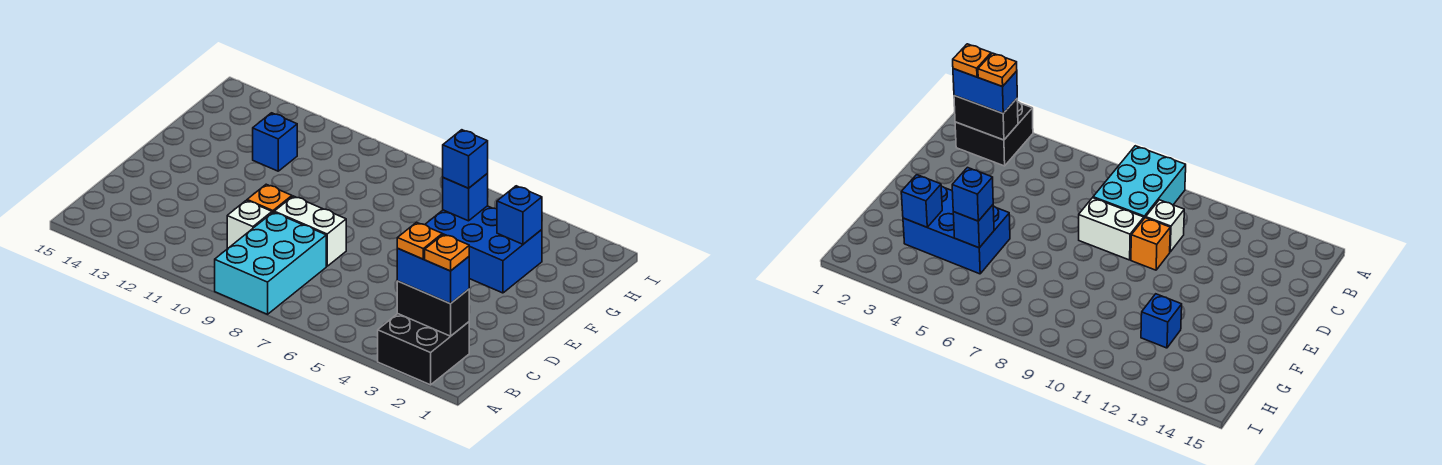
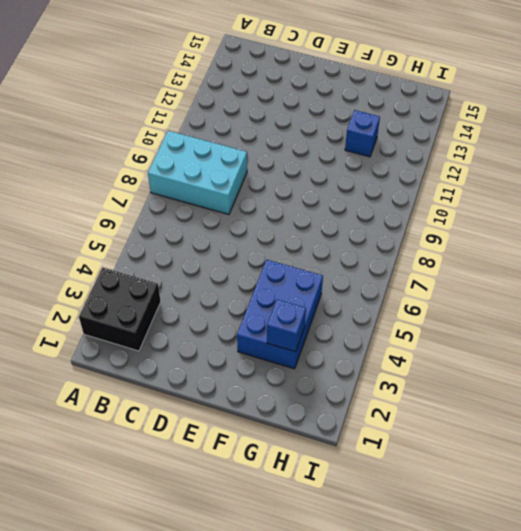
none -> white 1x1 brick [227,200,272,248]
none -> white 1x2 brick [274,196,346,266]
none -> orange 1x1 brick [247,184,292,213]

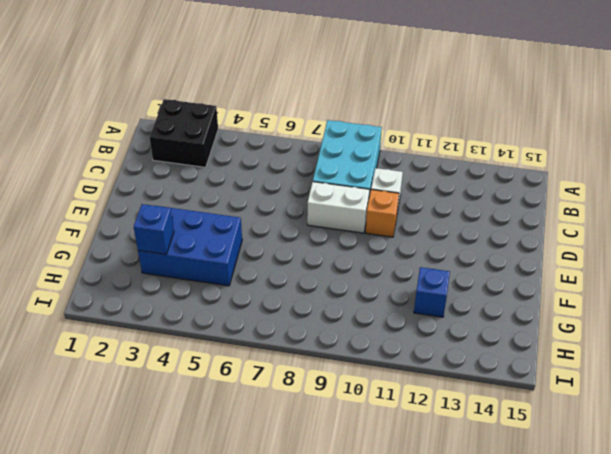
none -> black 1x2 brick [397,281,469,336]
none -> blue 1x1 brick [443,174,488,221]
none -> blue 1x2 brick [397,249,469,304]

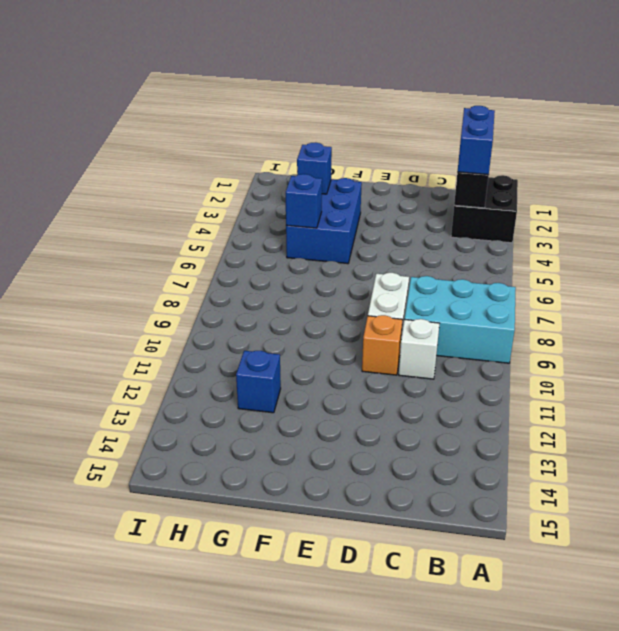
none -> blue 1x1 brick [443,130,488,188]
none -> orange 1x1 plate [425,234,469,271]
none -> orange 1x1 plate [397,222,442,259]

